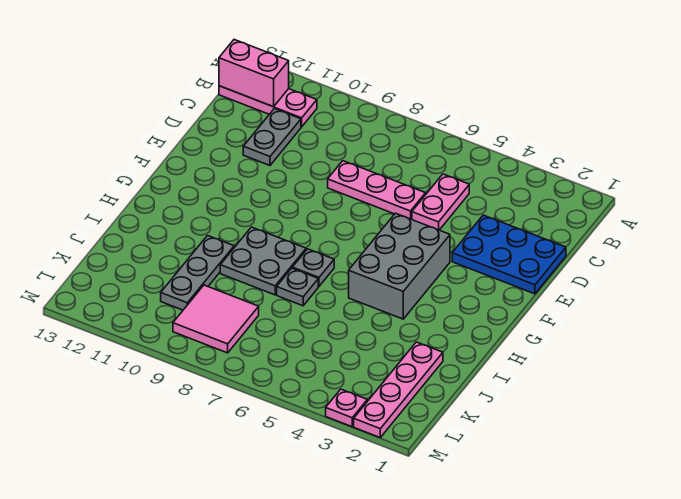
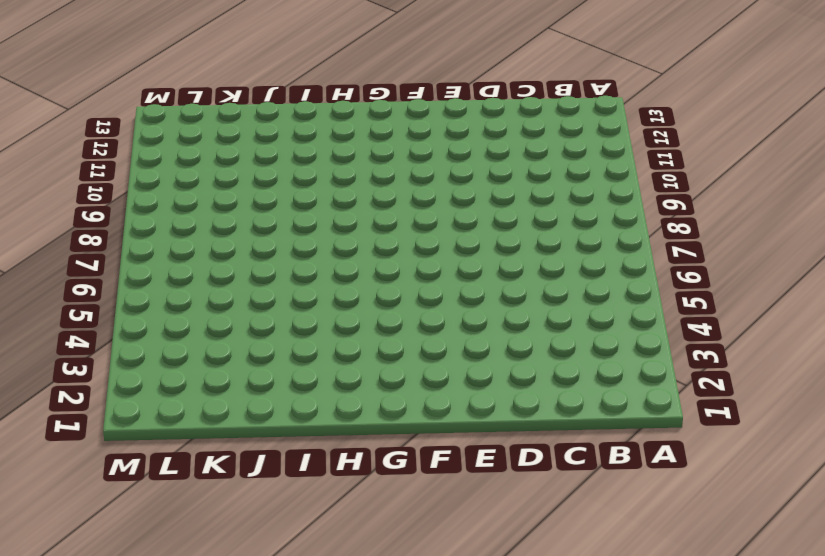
none -> pink 1x3 plate [219,86,317,127]
none -> pink 1x2 plate [412,174,469,230]
none -> grey 1x2 plate [243,109,301,165]

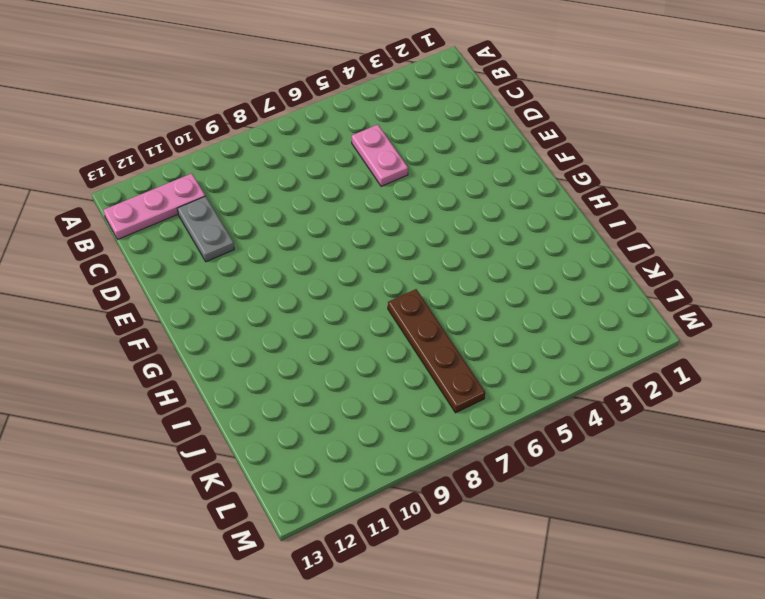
brown 1x4 plate [388,289,485,413] -> grey 1x1 plate [277,268,318,306]
none -> blue 2x3 plate [452,215,566,294]
none -> pink 1x3 plate [328,161,426,219]
none -> grey 2x3 brick [349,213,450,319]

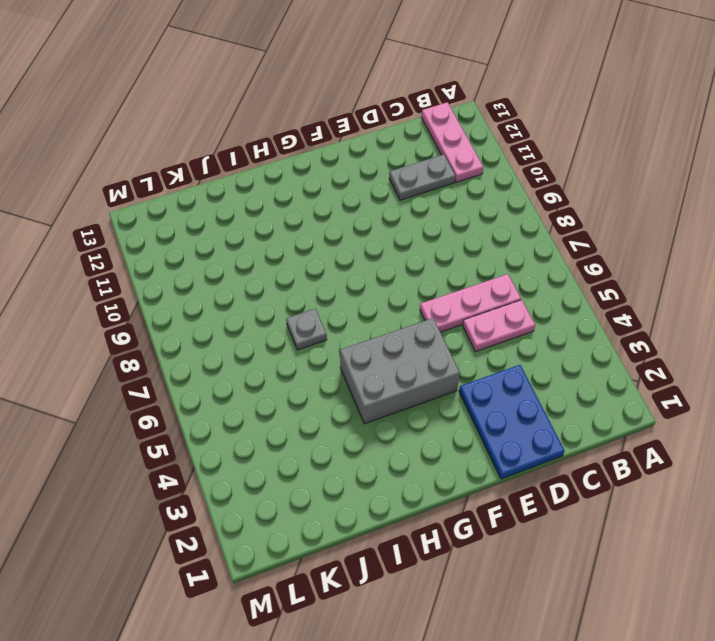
pink 1x3 plate [420,274,521,332] -> pink 1x3 plate turned to [328,161,426,219]
none -> grey 1x1 plate [292,249,334,286]
none -> grey 2x2 plate [220,227,306,295]
none -> grey 1x3 plate [161,236,234,310]

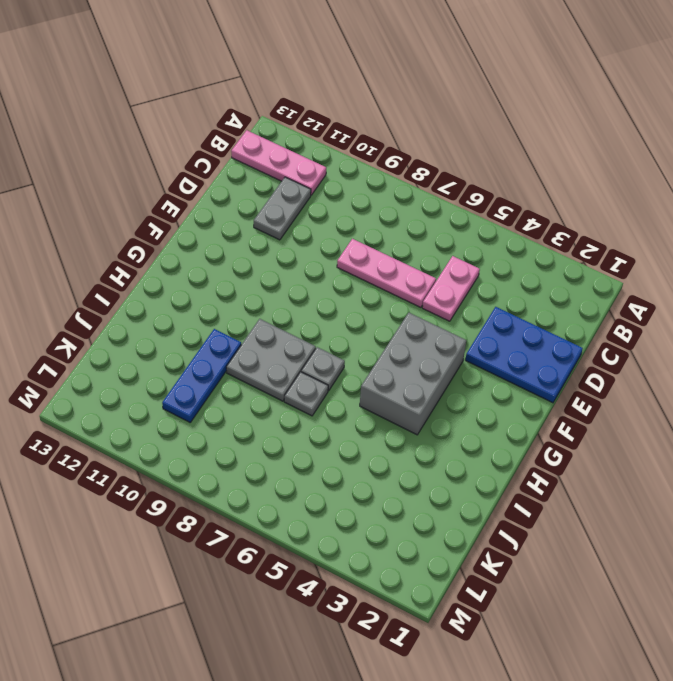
blue 1x3 plate [162,329,241,422] -> grey 1x3 plate [161,236,234,310]
none -> pink 1x4 plate [354,342,443,437]
none -> pink 2x2 tile [173,285,259,353]
none -> pink 1x1 plate [326,389,367,427]

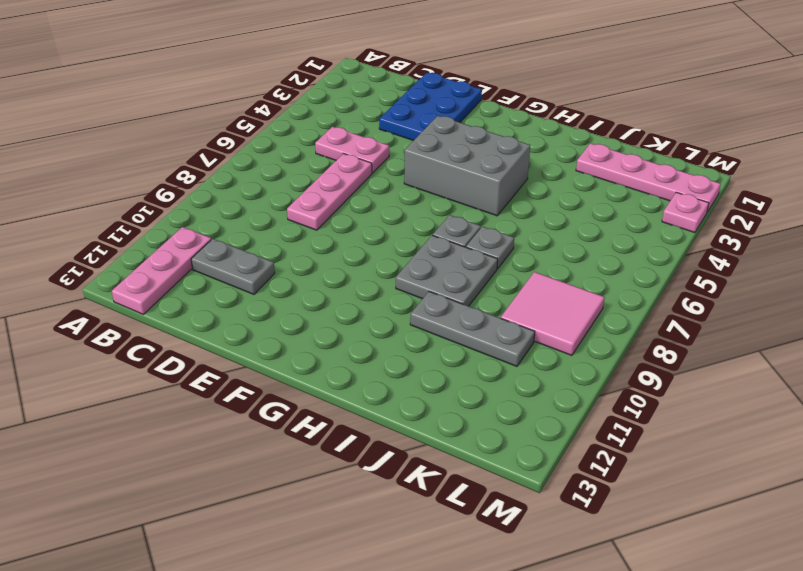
none -> pink 1x2 brick [219,40,289,107]

